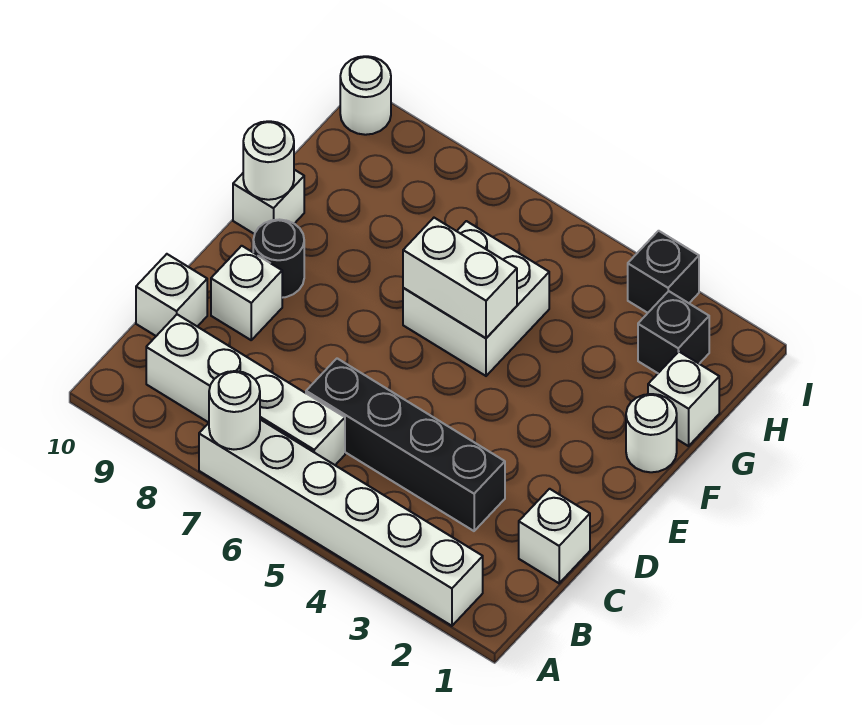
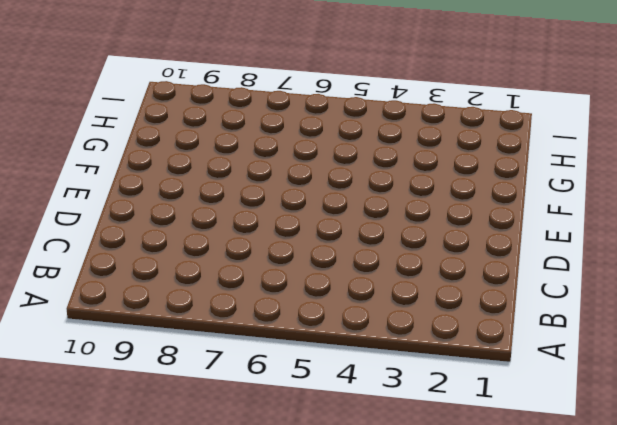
none -> white 1x6 brick [199,420,483,626]
none -> white 1x4 brick [146,314,345,465]
none -> white 1x1 brick [519,489,590,583]

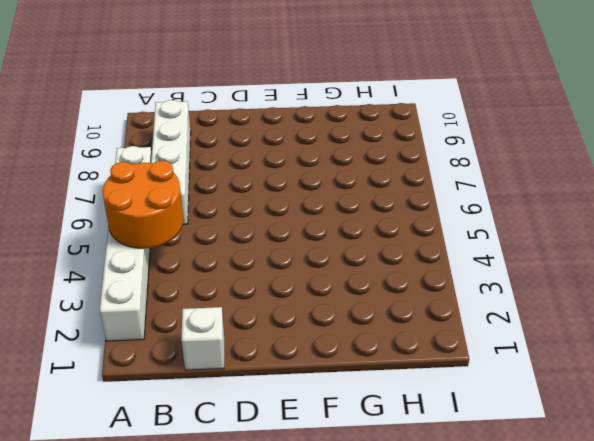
orange 2x2 round brick [103,161,183,248] -> none
none -> black 1x4 brick [306,358,505,531]
none -> white 1x1 brick [136,254,207,336]
none -> white 1x1 brick [211,246,282,340]

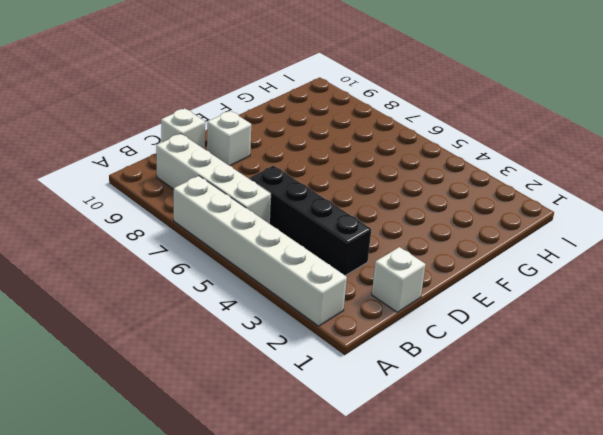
none -> black 1x1 round brick [253,220,304,298]
none -> white 1x1 round brick [626,394,677,472]
none -> white 2x2 brick [403,221,549,376]

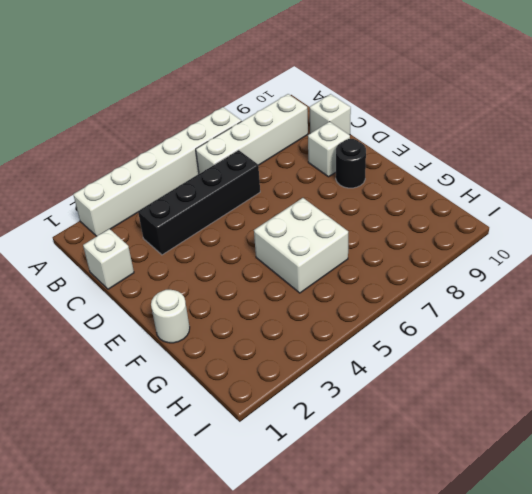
none -> white 1x1 brick [233,170,304,234]
none -> white 1x1 brick [648,352,719,446]
none -> black 1x1 brick [638,291,709,373]

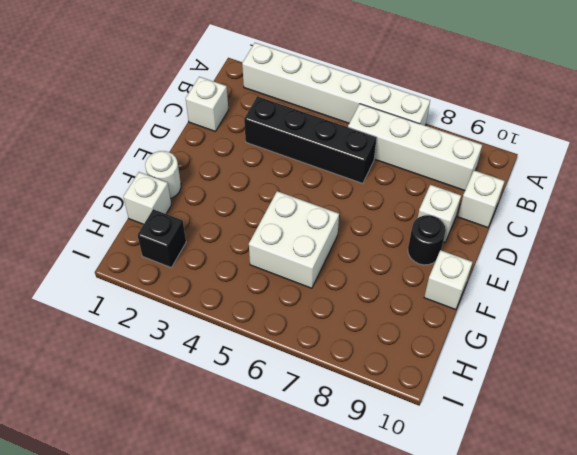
none -> black 1x1 brick [628,231,699,313]
none -> white 1x1 round brick [340,56,391,135]
none -> white 1x1 round brick [209,371,260,449]

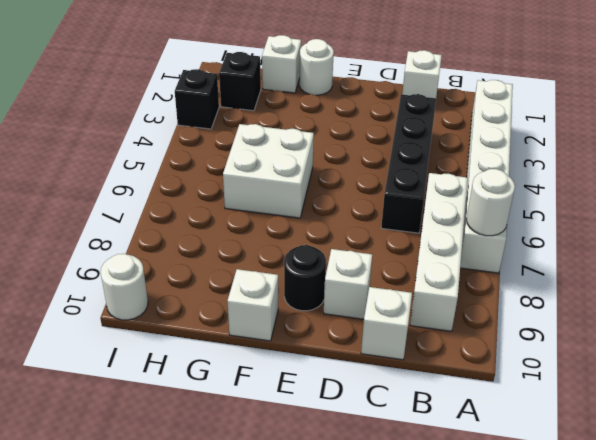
none -> white 1x2 brick [403,218,517,338]
none -> white 1x1 round brick [243,121,294,200]

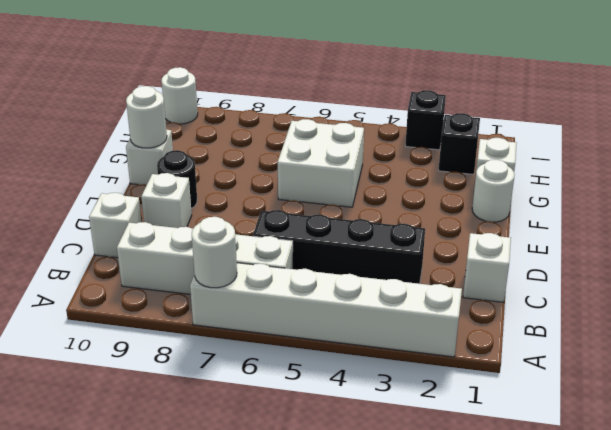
none -> white 1x2 brick [403,218,517,338]

